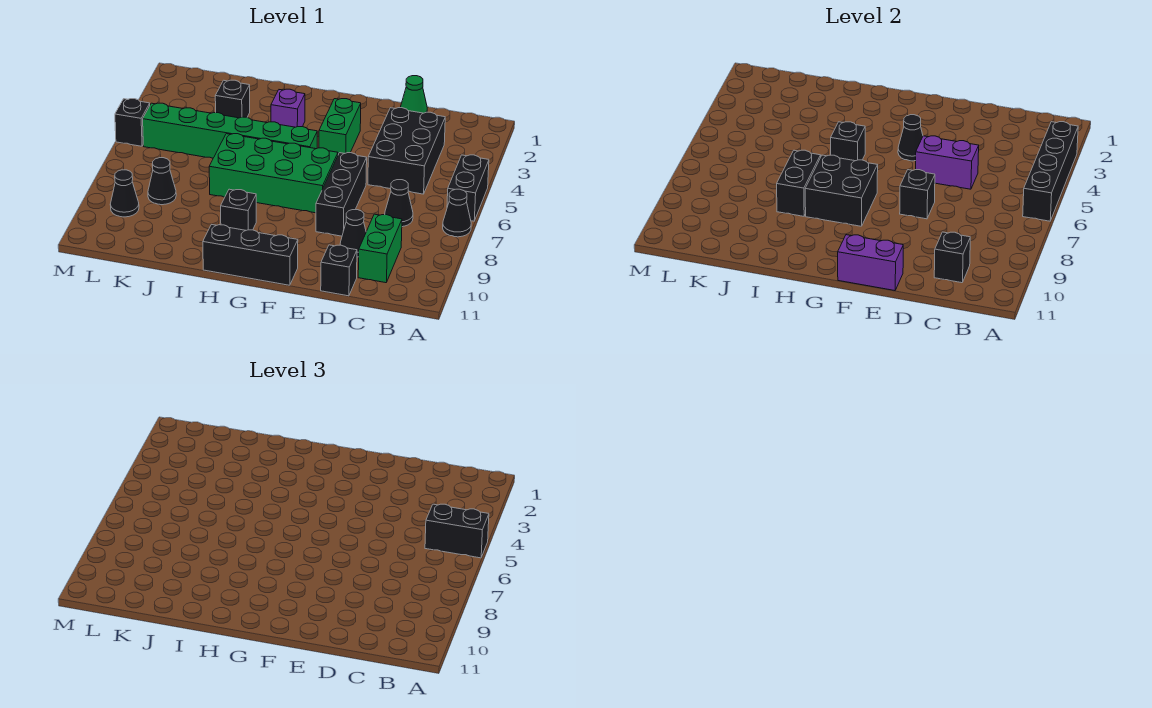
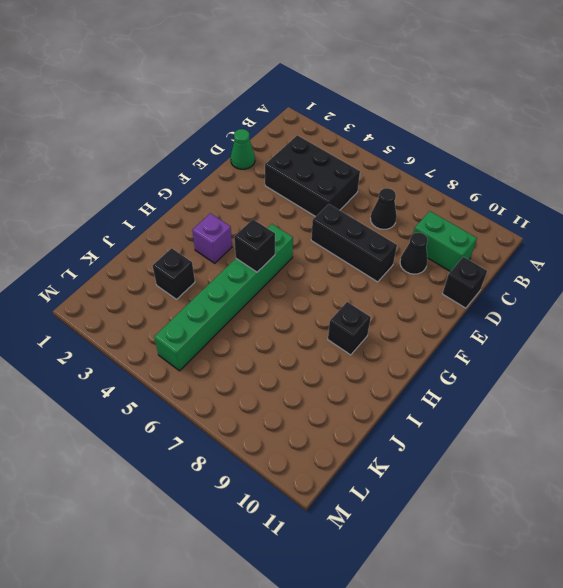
none -> black 1x2 brick [447,155,489,221]
none -> black 1x1 cone [443,189,471,237]
none -> green 1x2 brick [319,99,361,155]

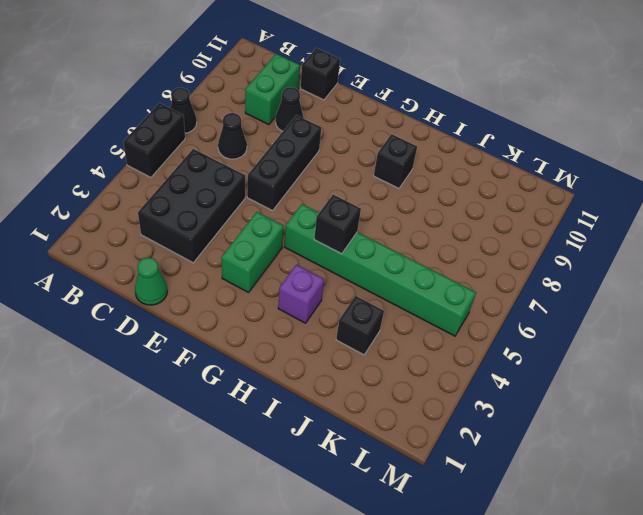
none -> green 2x4 brick [209,134,338,213]
none -> black 1x3 brick [203,225,298,285]
none -> black 1x1 cone [148,158,176,205]

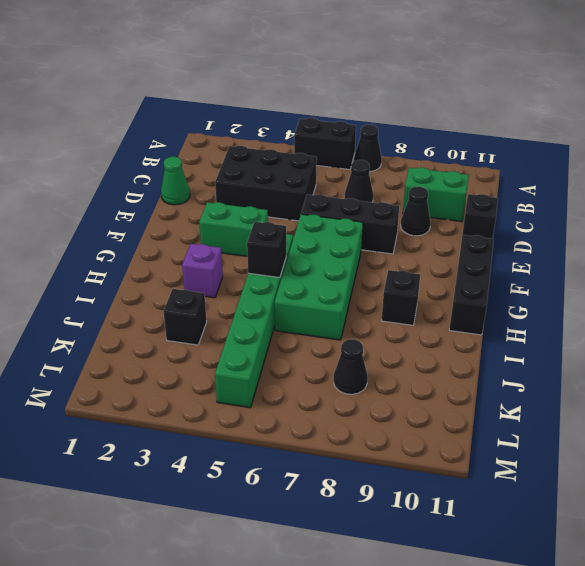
none -> black 1x1 cone [110,170,139,217]
none -> black 1x1 brick [115,99,150,146]
none -> black 1x4 brick [1023,122,1078,221]

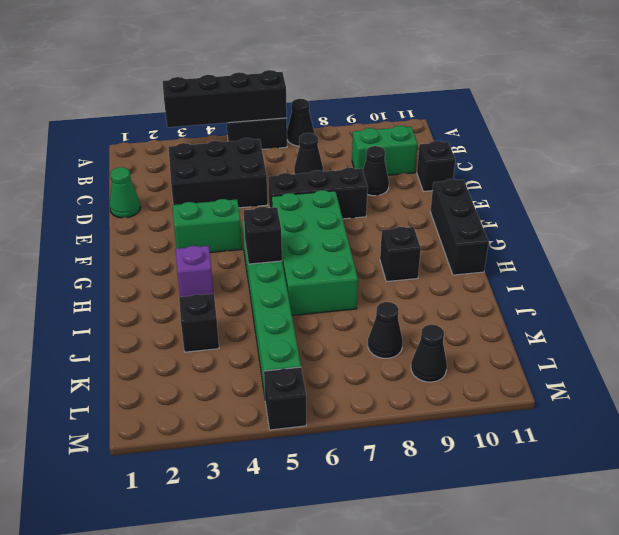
none -> black 1x1 brick [934,232,970,283]
none -> purple 1x2 brick [916,136,979,189]
none -> black 1x1 brick [900,170,935,219]

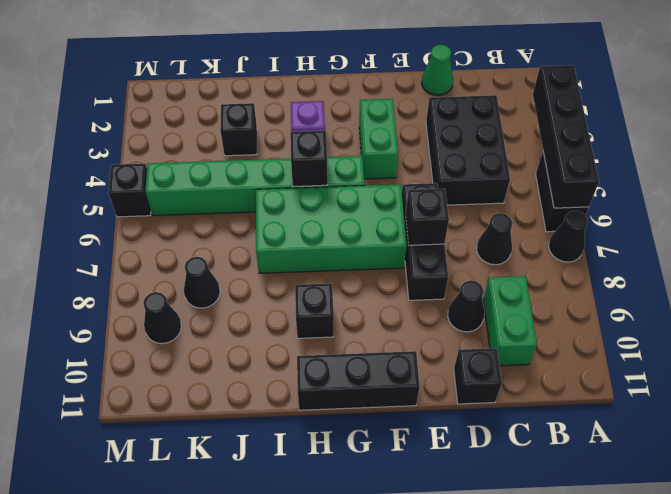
none -> black 1x1 brick [934,232,970,283]
none -> purple 1x2 brick [916,136,979,189]
none -> purple 1x2 brick [838,235,903,291]

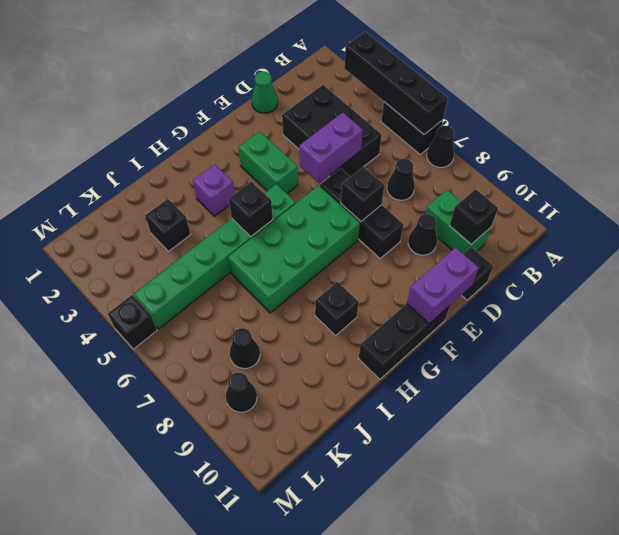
none -> black 1x1 cone [898,115,923,161]
none -> black 2x2 brick [805,155,878,226]
none -> black 1x2 brick [777,150,821,216]

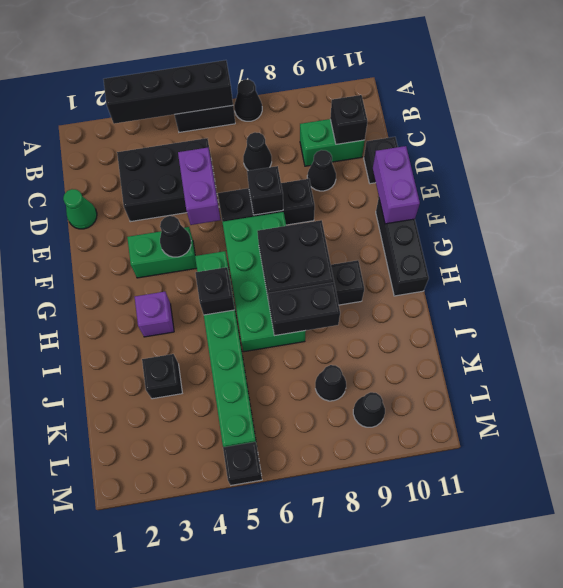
none -> black 1x2 brick [425,504,489,558]

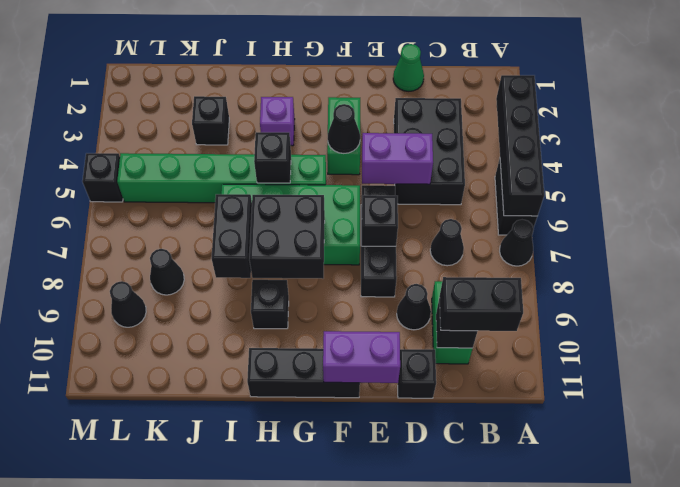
black 1x2 brick [439,277,523,331] -> black 1x2 brick moved to [425,504,489,558]

